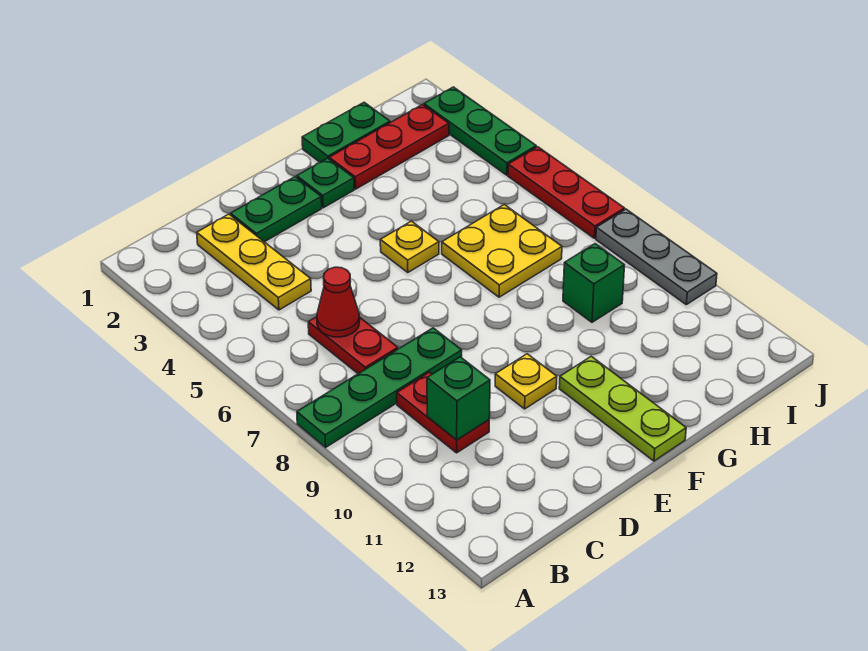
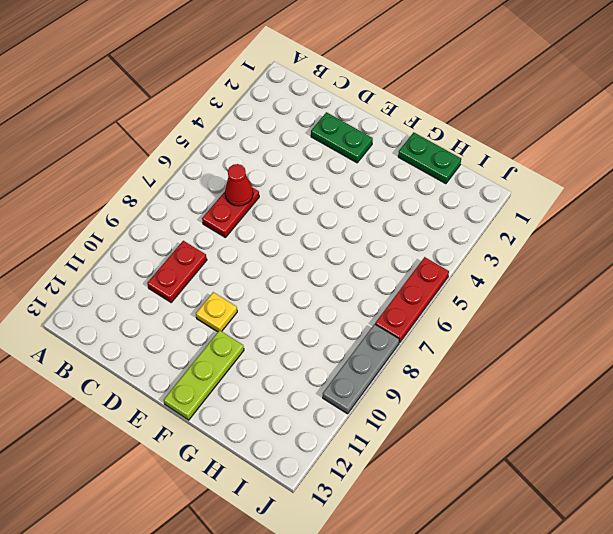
none -> green 1x4 plate [297,328,462,447]
none -> yellow 1x3 plate [197,214,311,310]
none -> green 1x1 plate [297,158,354,208]

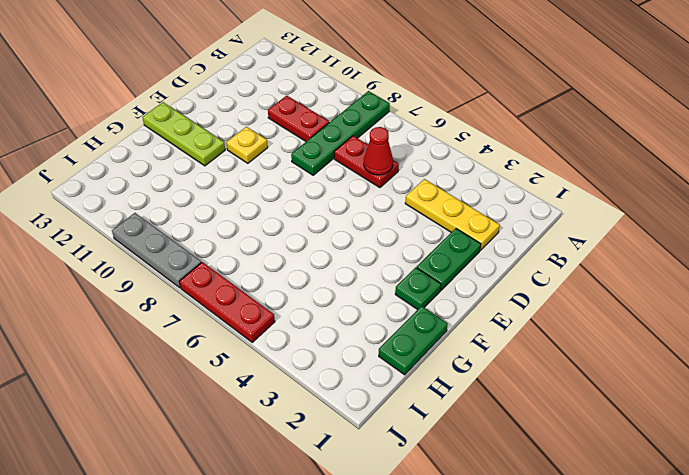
none -> yellow 1x1 plate [380,221,439,273]
none -> red 1x3 plate [329,105,449,189]
none -> yellow 2x2 plate [442,205,562,297]

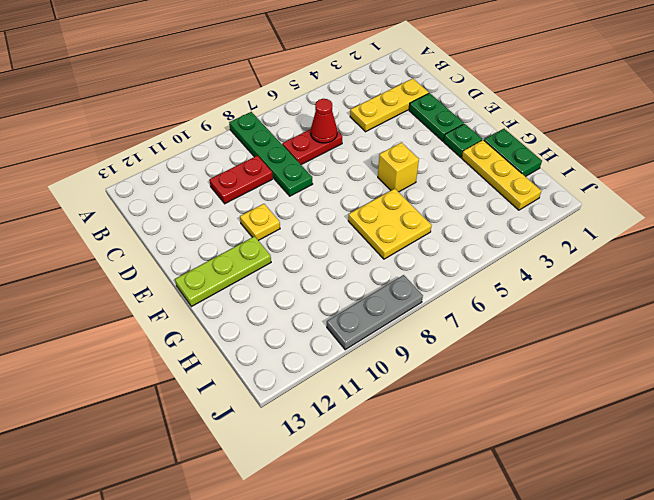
yellow 1x1 brick [378,142,419,192] -> yellow 1x1 plate [380,221,439,273]
yellow 1x3 plate [462,140,541,210] -> red 1x3 plate [329,105,449,189]
none -> green 1x1 brick [563,244,625,322]
none -> green 1x3 plate [424,87,536,175]
none -> red 1x3 plate [508,147,625,238]

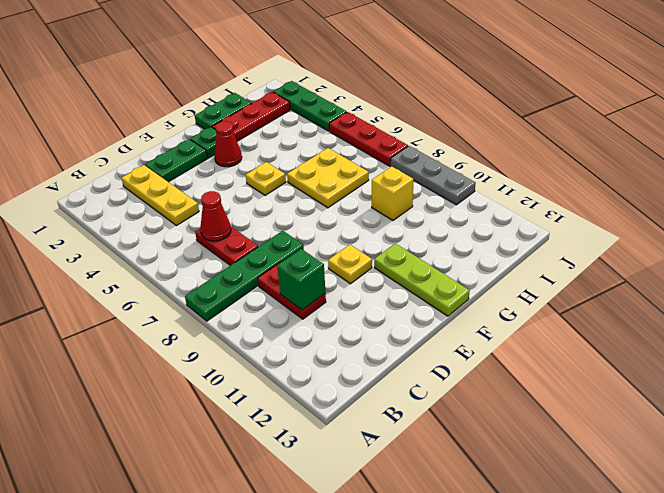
red 1x1 cone [214,121,242,167] -> none
yellow 1x1 brick [372,166,414,220] -> green 1x1 brick [563,244,625,322]

